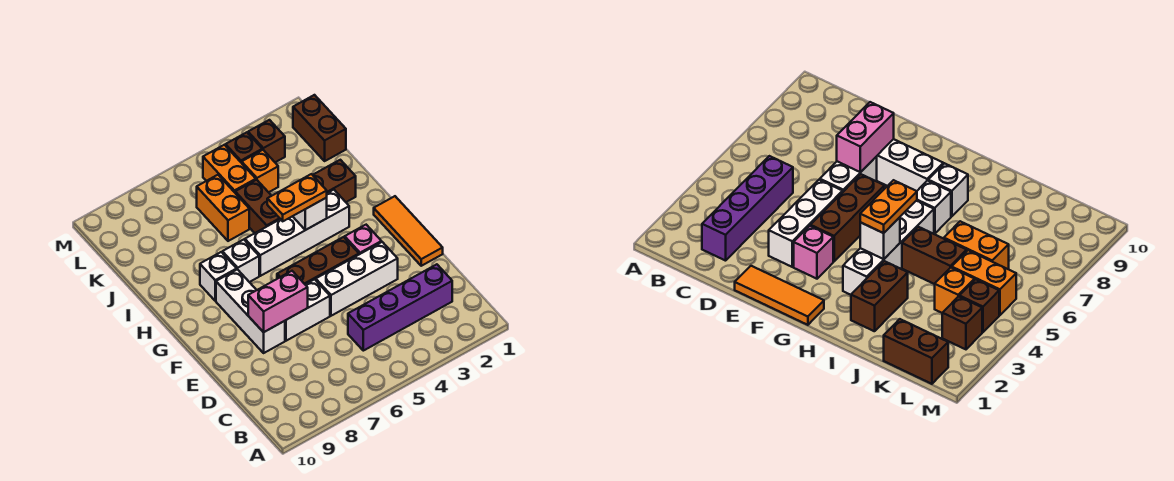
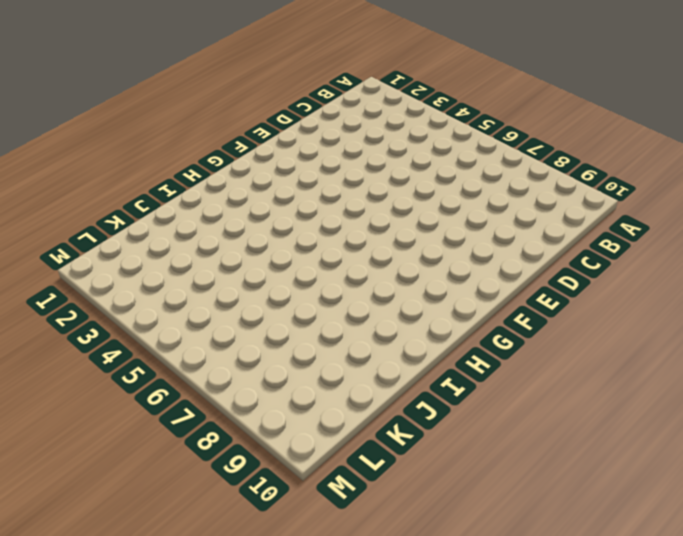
none -> purple 1x4 brick [348,264,452,351]
none -> orange 1x3 tile [374,196,443,266]
none -> white 1x3 brick [316,242,398,316]

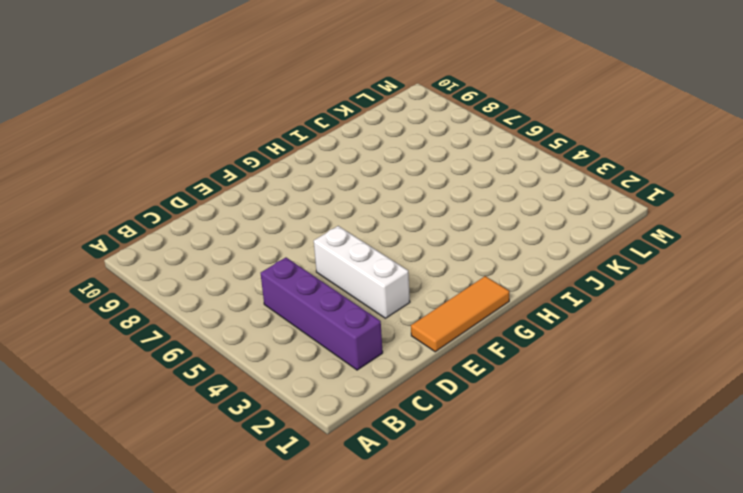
none -> white 1x2 brick [285,279,330,341]
none -> white 1x3 brick [216,269,285,353]
none -> pink 1x1 brick [345,225,381,254]

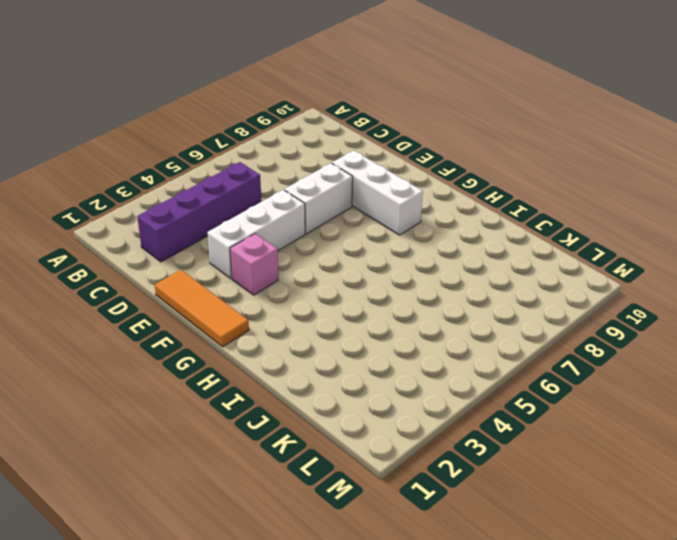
none -> brown 1x3 brick [277,237,359,284]
none -> white 1x4 brick [245,190,349,276]
none -> white 1x1 brick [222,240,259,282]

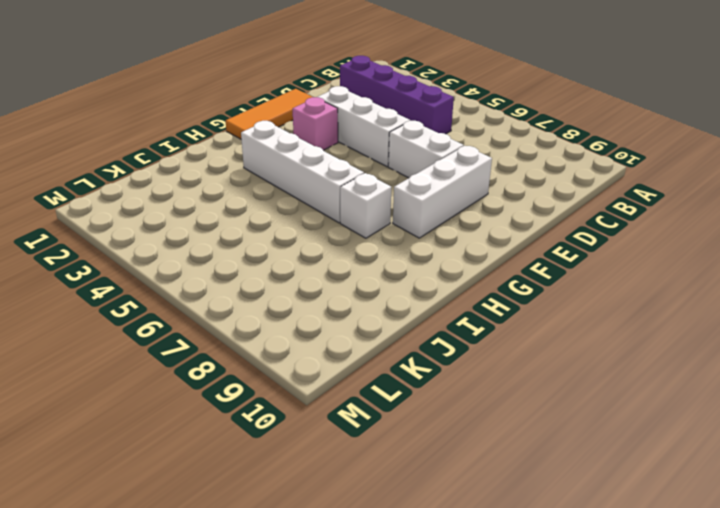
none -> brown 1x3 brick [277,237,359,284]
none -> white 1x1 brick [200,252,237,301]
none -> brown 1x2 brick [313,160,356,202]

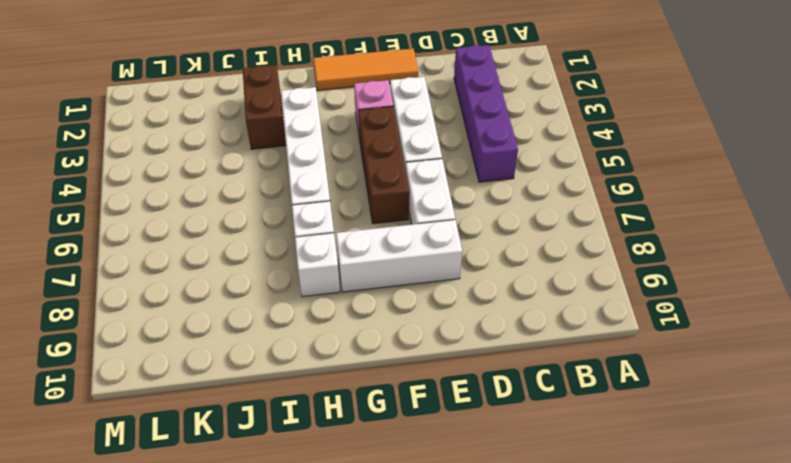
none -> brown 1x2 brick [235,180,280,233]
none -> orange 1x2 brick [197,175,249,241]
none -> brown 1x2 brick [293,95,346,161]

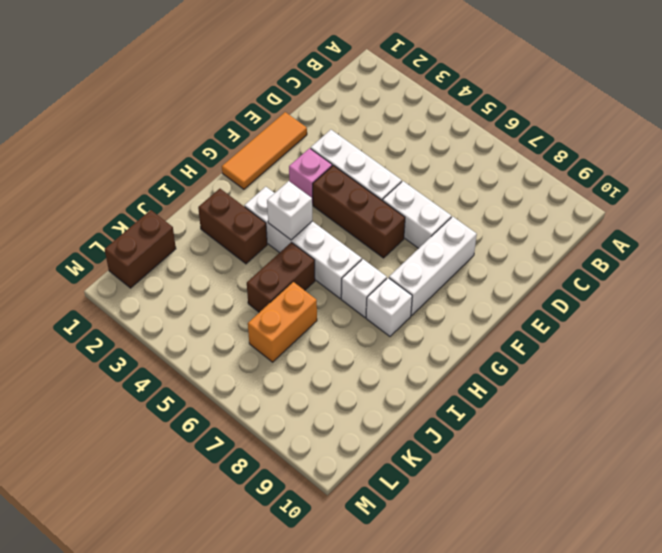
none -> purple 1x4 brick [348,264,452,351]
none -> orange 1x1 brick [242,150,278,192]
none -> orange 1x2 brick [203,145,256,192]

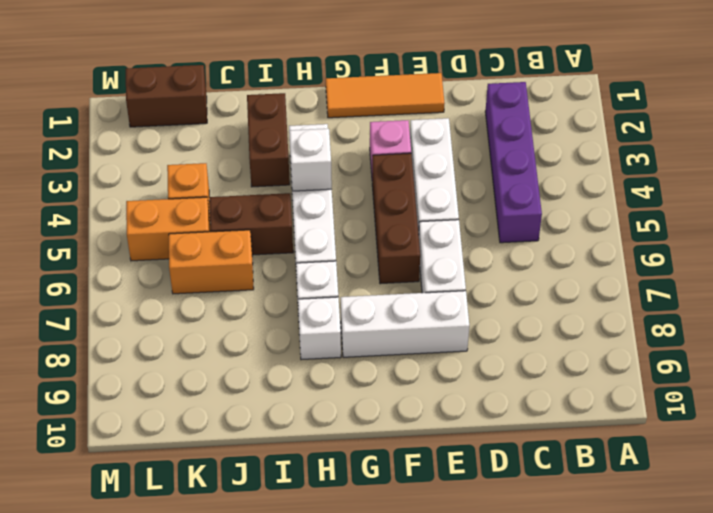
none -> brown 1x1 brick [248,120,285,162]
none -> brown 1x1 brick [226,132,262,163]
none -> pink 1x2 brick [248,271,308,332]

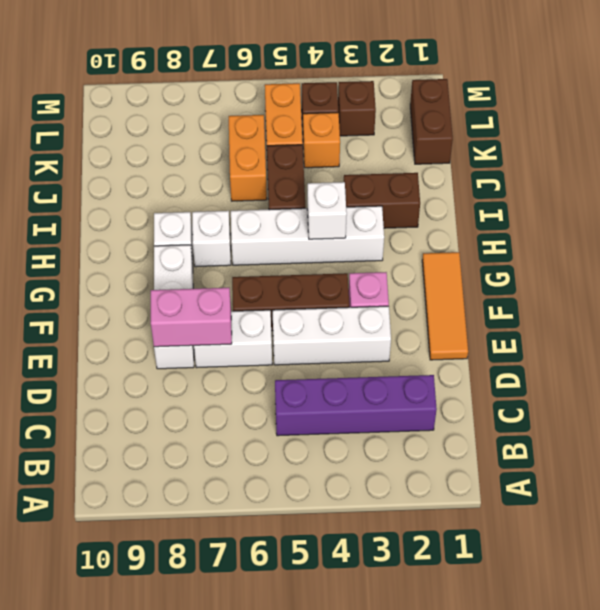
none -> orange 1x2 plate [267,174,327,221]

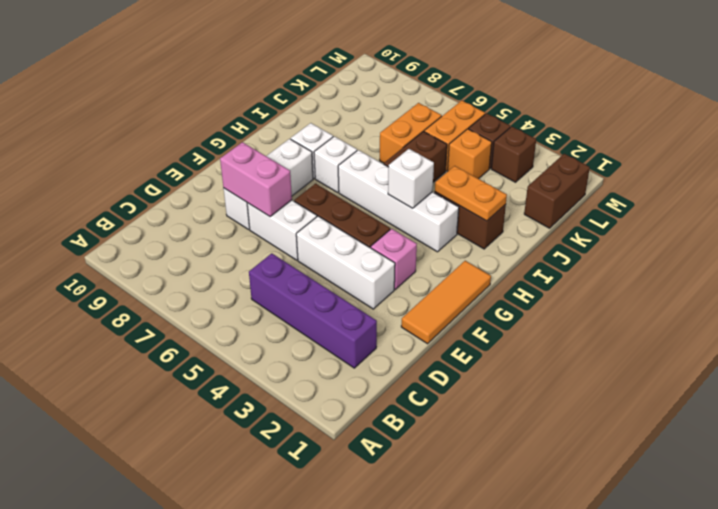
orange 1x2 plate [435,166,507,221] -> orange 1x2 plate moved to [267,174,327,221]

